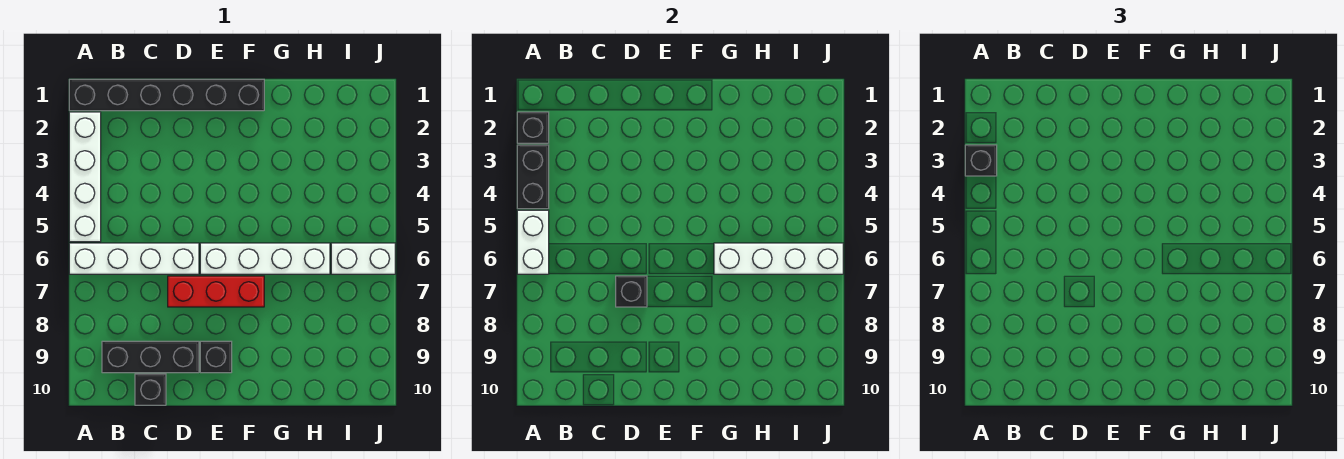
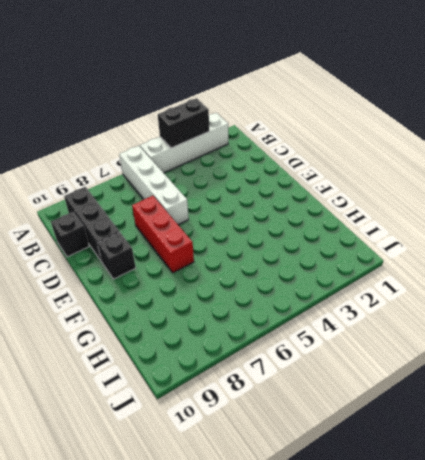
none -> black 1x6 brick [69,79,264,111]
none -> white 1x4 brick [200,243,330,274]
none -> white 1x2 brick [331,243,395,274]

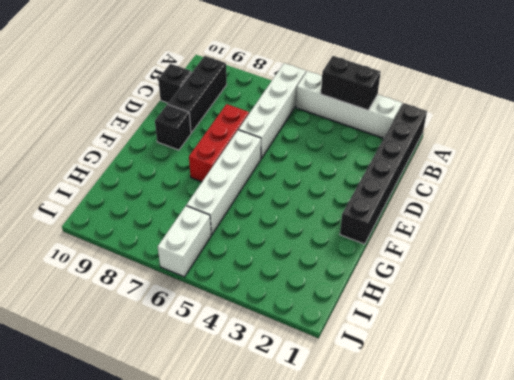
none -> black 1x1 brick [517,112,549,143]
none -> white 1x2 brick [517,210,549,274]
none -> black 1x1 brick [616,276,647,307]

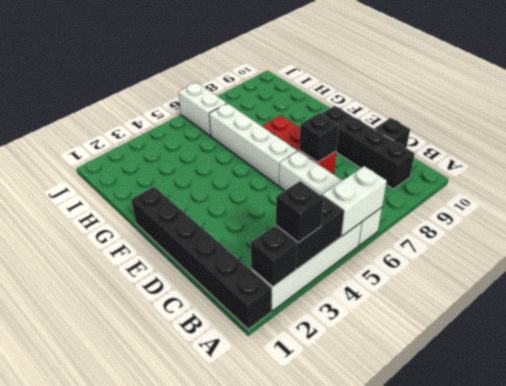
none -> white 1x4 brick [714,243,843,274]

